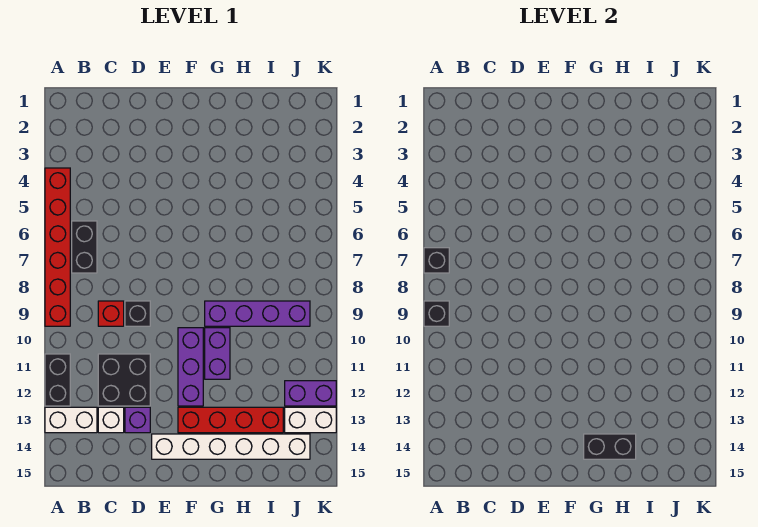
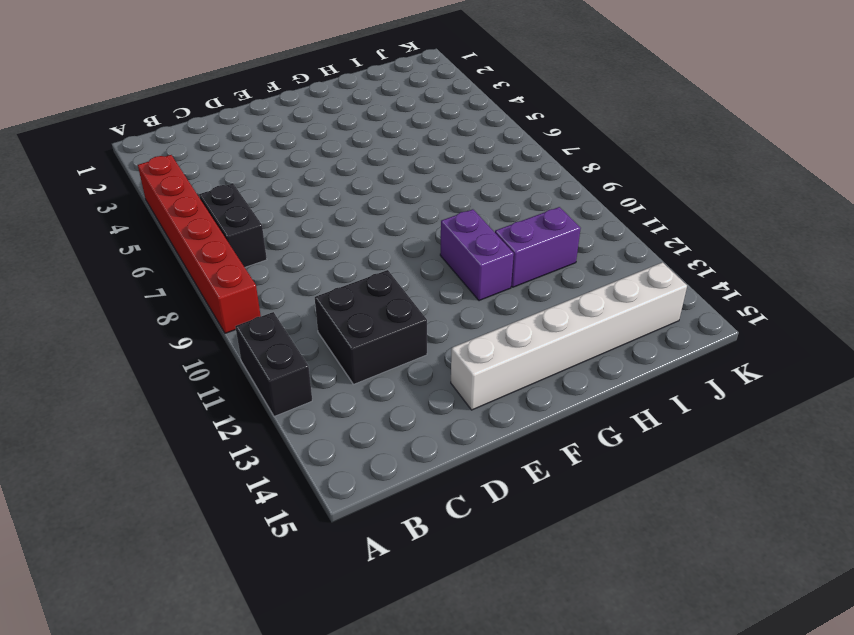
purple 1x2 brick [495,207,581,287] -> purple 1x2 brick moved to [285,381,336,406]
none -> white 1x2 brick [45,407,97,433]
none -> red 1x1 brick [98,301,124,326]
none -> white 1x1 brick [98,407,124,433]

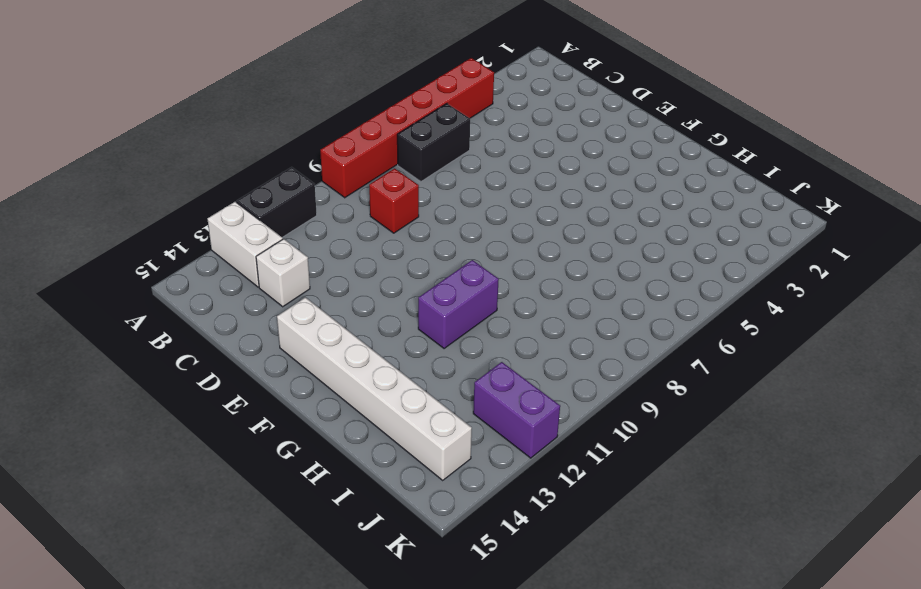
none -> black 2x2 brick [98,354,150,406]
none -> black 1x1 brick [125,301,150,326]
none -> purple 1x1 brick [125,407,150,433]

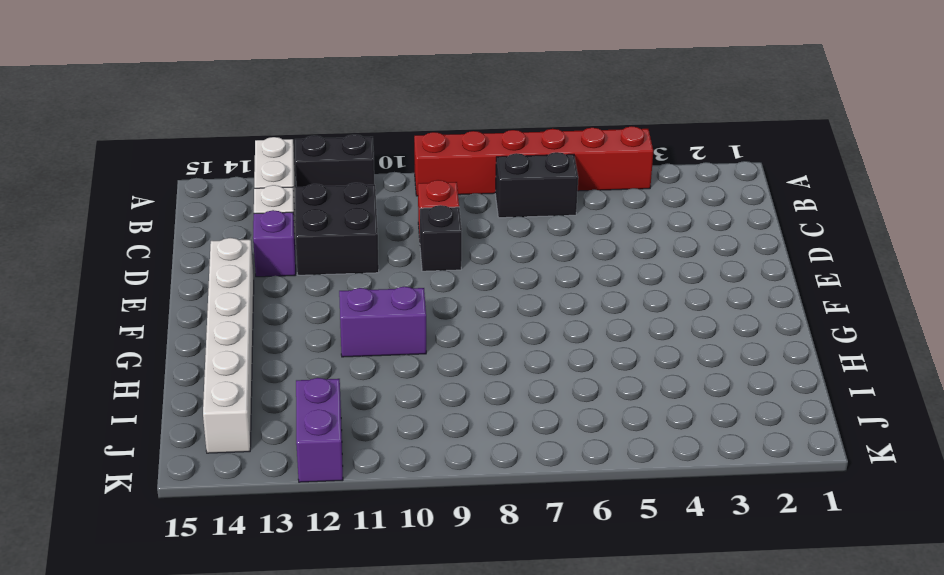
none -> purple 1x3 brick [178,328,203,406]
none -> red 1x4 brick [178,407,283,433]
none -> purple 1x4 brick [205,301,310,326]

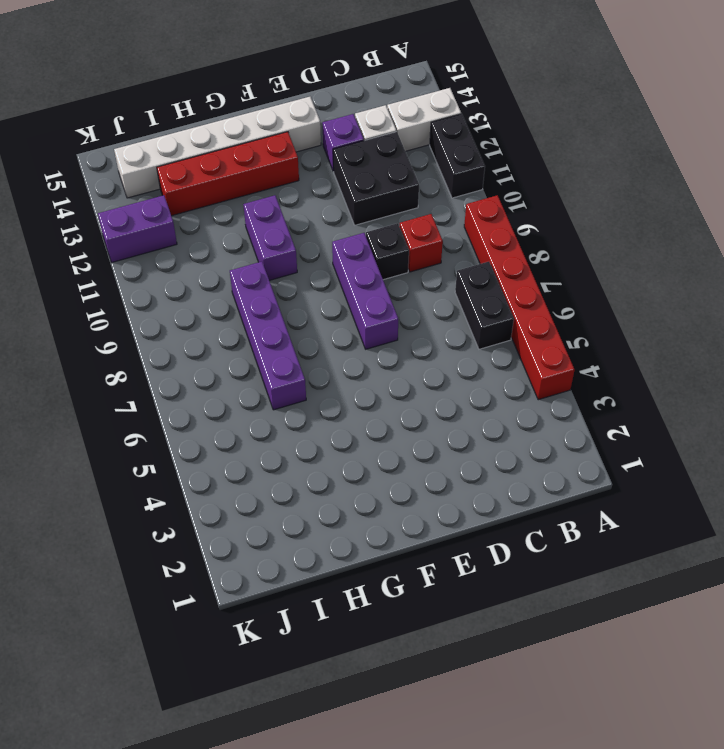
purple 1x3 brick [332,233,398,349] -> purple 1x3 brick moved to [178,328,203,406]
purple 1x4 brick [230,262,306,410] -> purple 1x4 brick turned to [205,301,310,326]
none -> white 1x2 brick [285,407,336,433]
none -> black 1x1 brick [424,248,449,273]
none -> black 1x1 brick [424,301,449,326]

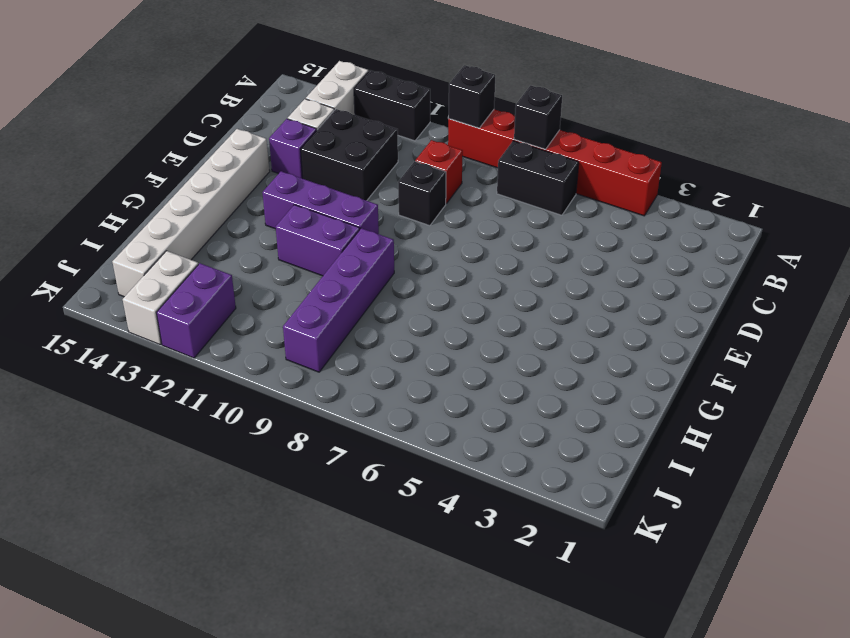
none -> red 1x4 brick [178,407,283,433]
none -> black 1x2 brick [584,434,636,459]

